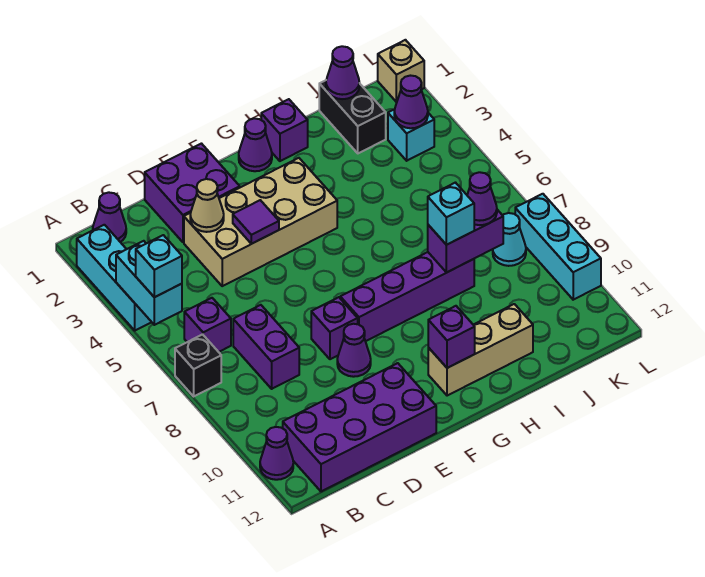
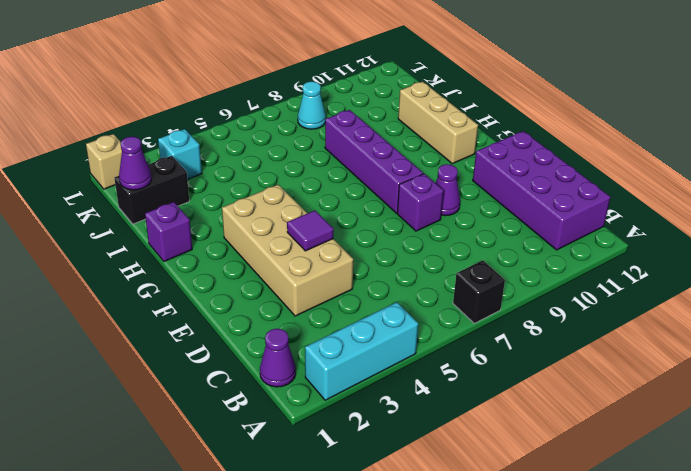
none -> purple 1x1 cone [260,427,293,480]
none -> purple 1x1 brick [184,298,231,352]
none -> purple 1x2 brick [233,305,299,389]
none -> purple 2x2 brick [145,144,240,242]

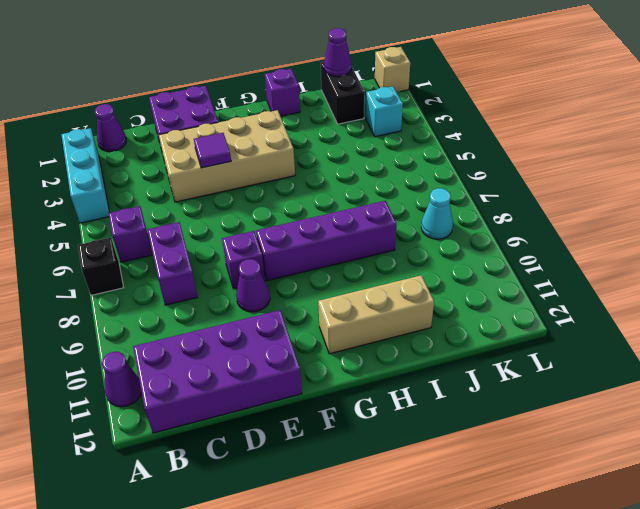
none -> purple 1x1 cone [239,118,272,171]
none -> cyan 1x3 brick [515,194,601,300]
none -> cyan 1x2 brick [116,241,182,325]
none -> tan 1x1 cone [190,179,224,232]

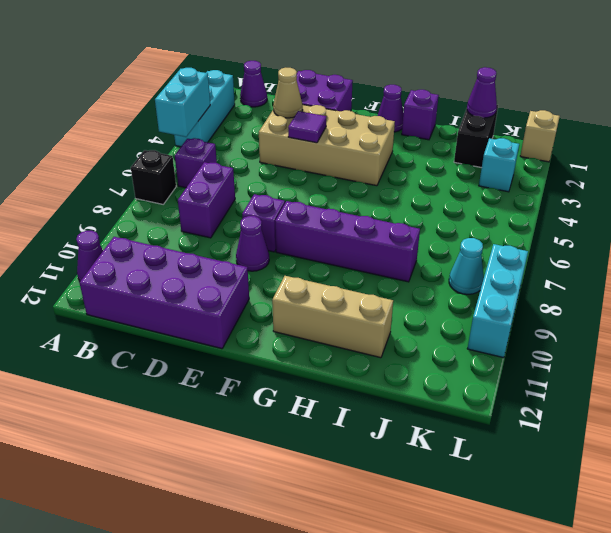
none -> purple 1x1 brick [428,306,475,368]
none -> purple 1x2 brick [428,210,503,272]
none -> purple 1x1 cone [394,76,428,128]
none -> cyan 1x1 brick [136,235,182,297]

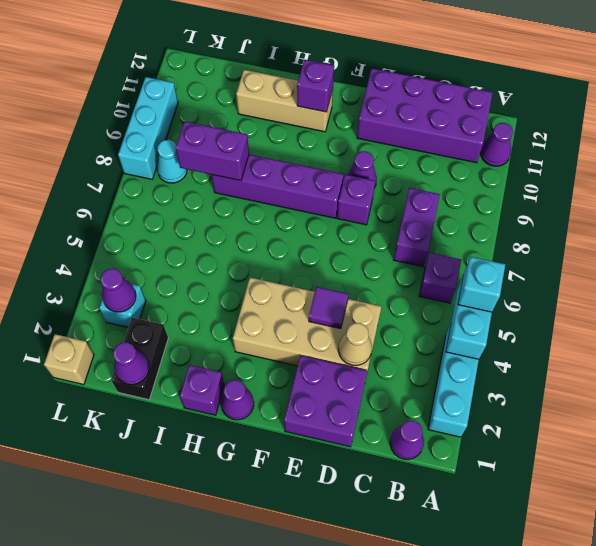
none -> black 1x1 brick [175,334,221,396]
none -> cyan 1x1 brick [428,183,474,245]
none -> purple 1x1 cone [467,172,497,225]

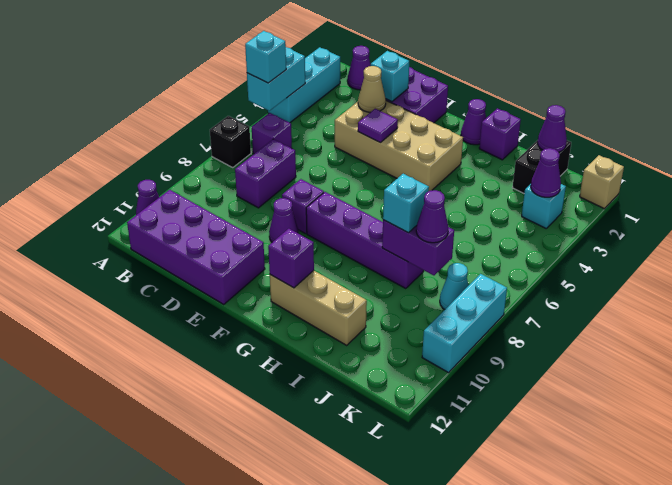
cyan 1x1 brick [371,51,409,102] -> none

